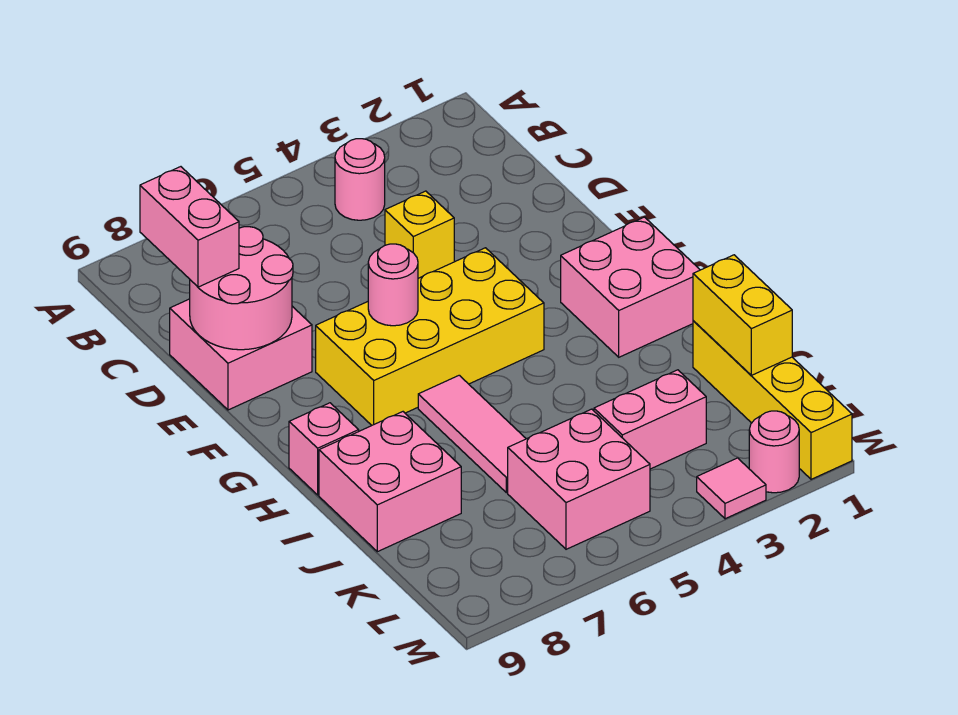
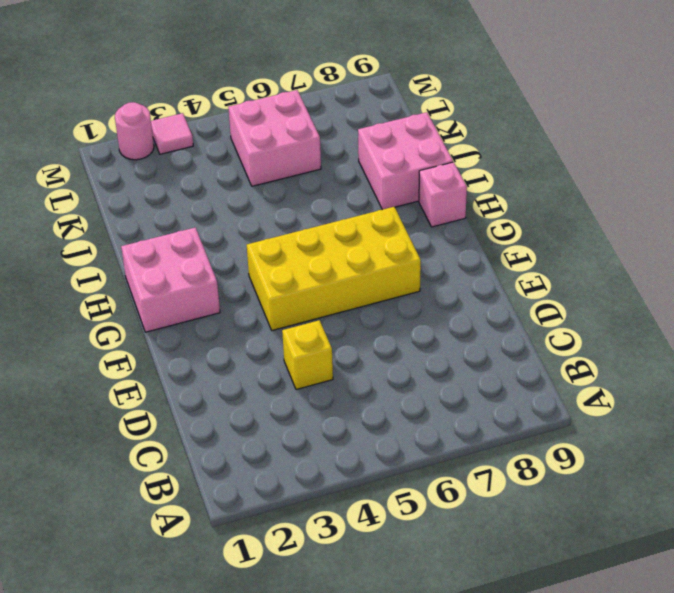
none -> pink 1x1 round brick [335,139,385,220]
none -> pink 2x2 brick [170,299,312,410]
none -> pink 1x3 tile [418,375,526,493]

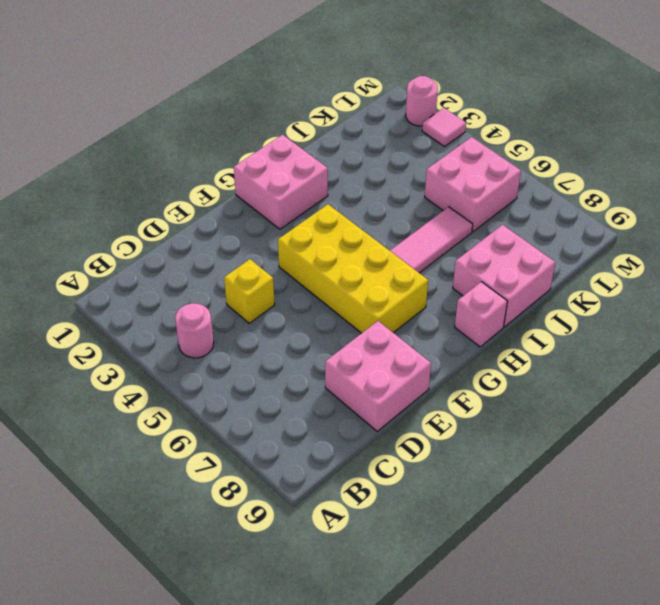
none -> yellow 1x4 brick [693,321,852,479]
none -> pink 1x2 brick [594,370,706,469]
none -> pink 2x2 round brick [190,227,293,350]

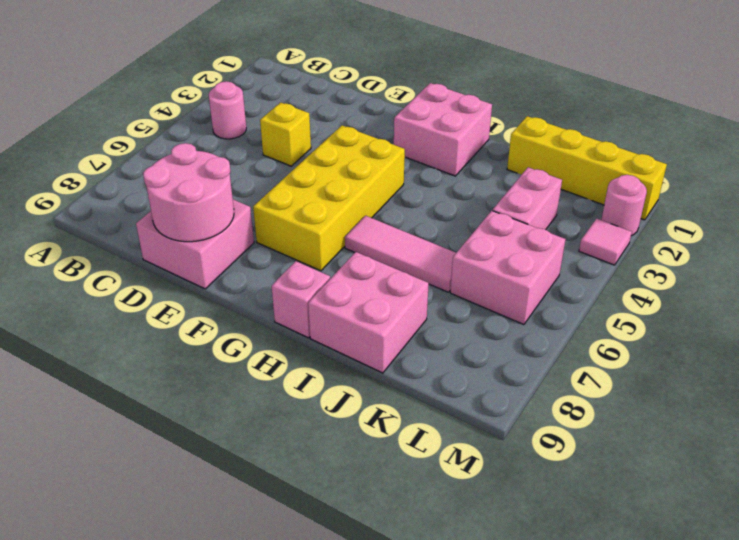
none -> pink 1x1 round brick [368,244,418,326]
none -> yellow 1x2 brick [693,255,792,375]
none -> pink 1x2 brick [140,167,239,287]

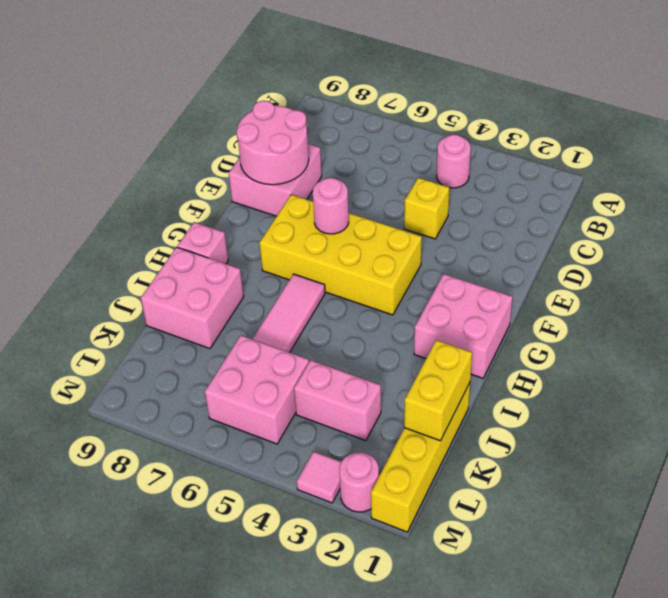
none -> pink 1x2 brick [140,167,239,287]

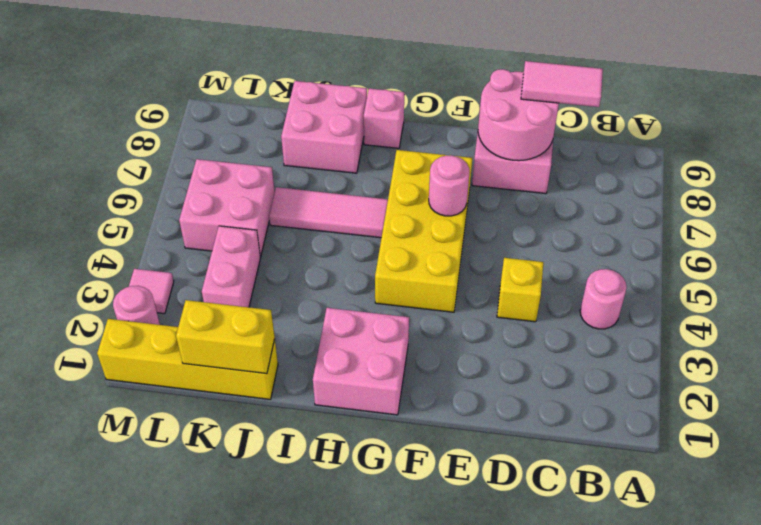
pink 1x2 tile [521,61,603,107] -> pink 1x2 brick [140,167,239,287]

